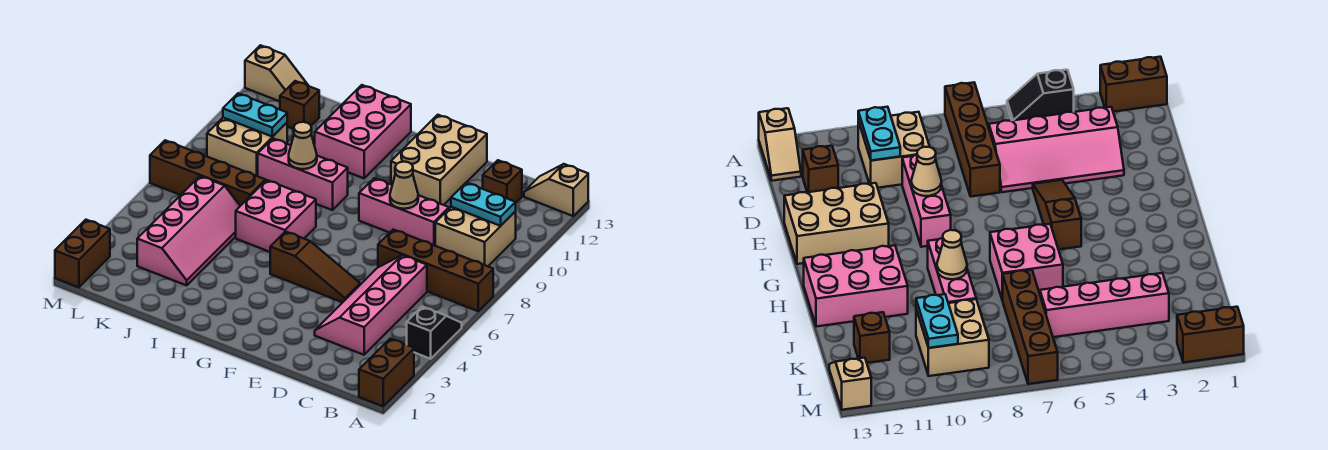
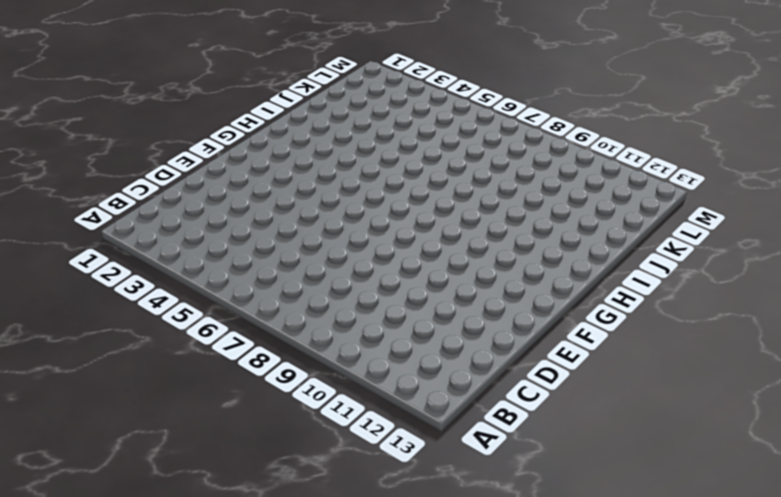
none -> brown 1x2 brick [359,339,414,406]
none -> black 1x2 slope [407,307,462,359]
none -> brown 1x4 brick [378,230,493,311]

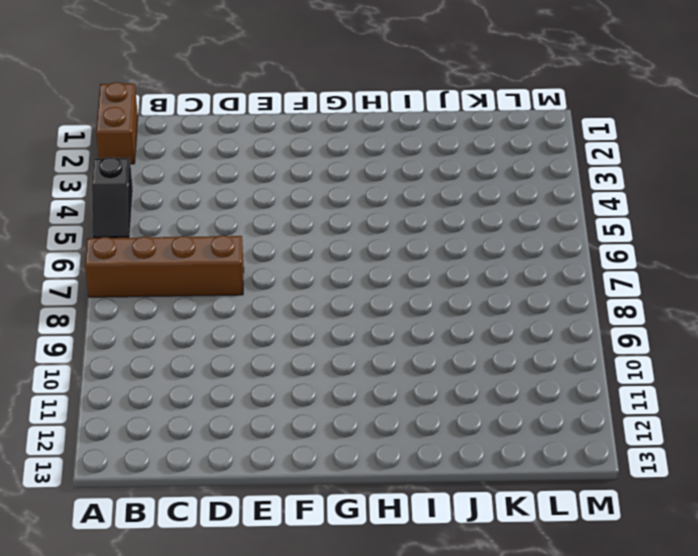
none -> tan 1x2 slope [524,164,588,216]
none -> tan 2x2 brick [435,207,516,266]
none -> pink 2x4 slope [315,255,427,355]

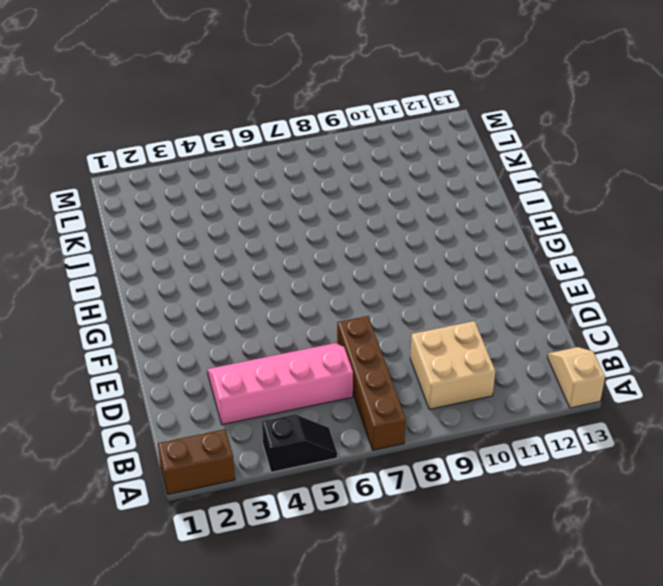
none -> brown 1x1 brick [483,160,522,203]
none -> pink 1x3 brick [359,178,449,246]
none -> brown 1x3 slope [270,232,360,302]

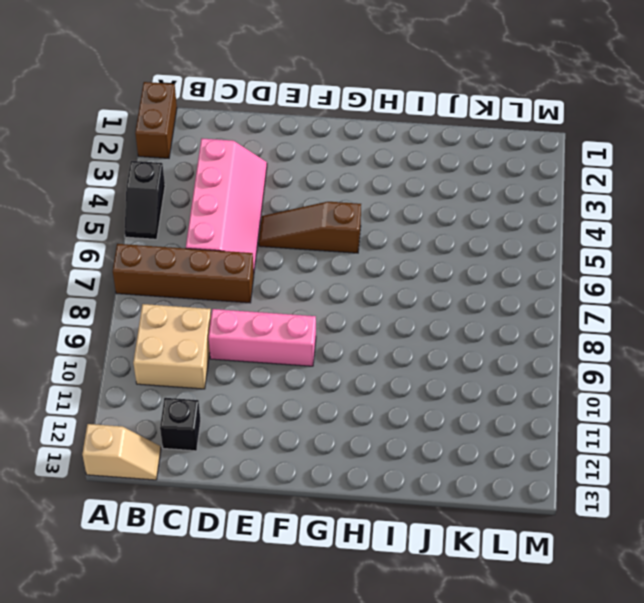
black 1x1 brick [160,398,201,451] -> brown 1x1 brick [483,160,522,203]
none -> tan 2x3 brick [391,115,487,205]
none -> pink 2x2 brick [236,180,316,252]
none -> pink 1x3 brick [258,139,348,210]

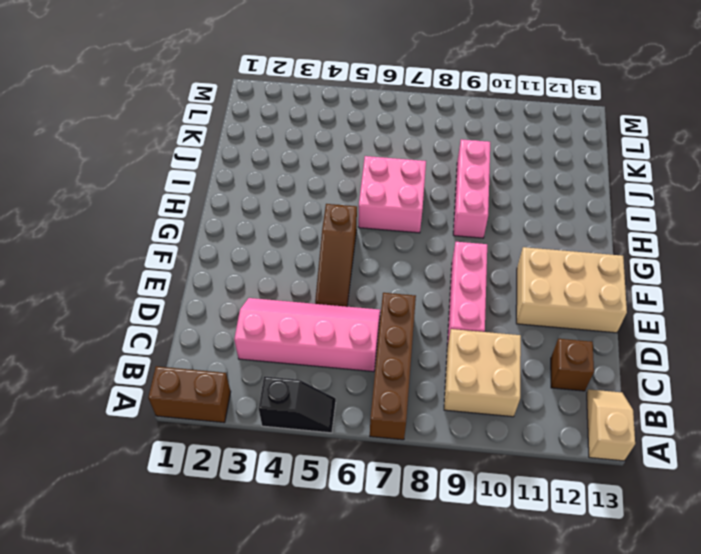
none -> pink 2x3 brick [315,85,411,178]
none -> pink 2x4 slope [137,176,240,285]
none -> brown 1x4 brick [150,140,265,206]

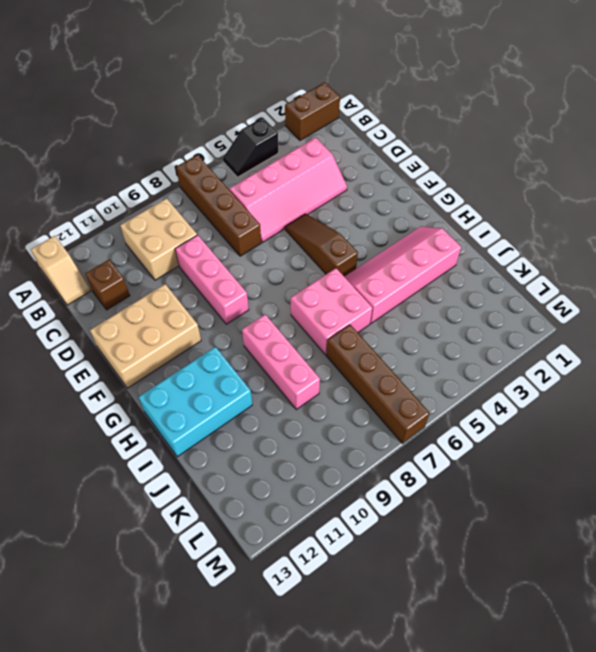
pink 2x4 slope [345,226,461,323] -> pink 2x4 slope moved to [137,176,240,285]
cyan 2x3 brick [139,347,252,457] -> pink 2x3 brick [315,85,411,178]
none -> tan 2x2 brick [207,118,287,176]
none -> brown 1x1 brick [280,81,319,129]
none -> tan 1x2 slope [245,45,308,102]

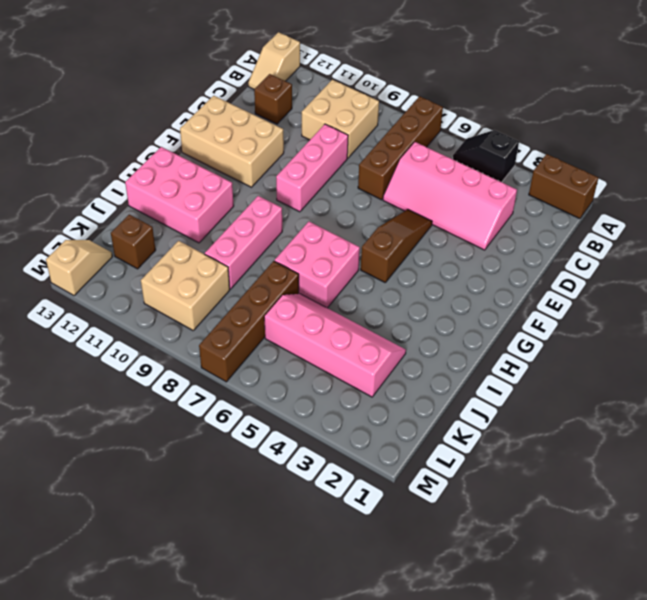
none -> brown 1x2 brick [55,220,110,287]
none -> cyan 1x2 plate [451,183,516,226]
none -> tan 1x1 cone [390,162,418,209]

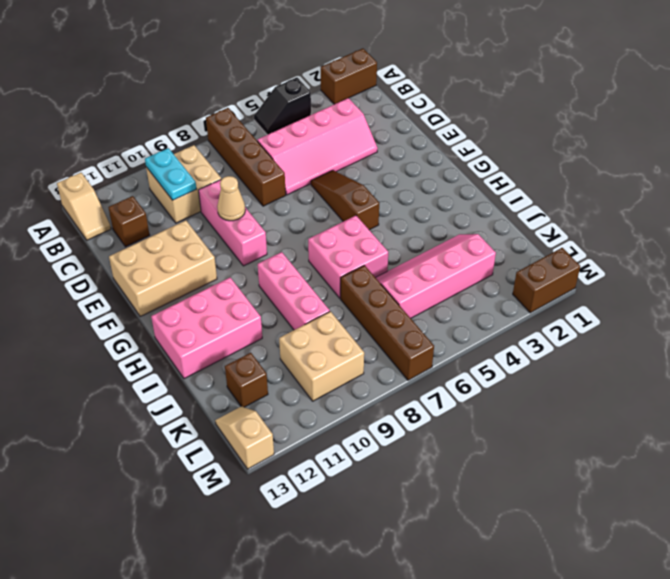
none -> tan 1x1 cone [289,122,317,169]
none -> cyan 1x2 plate [223,93,287,137]

